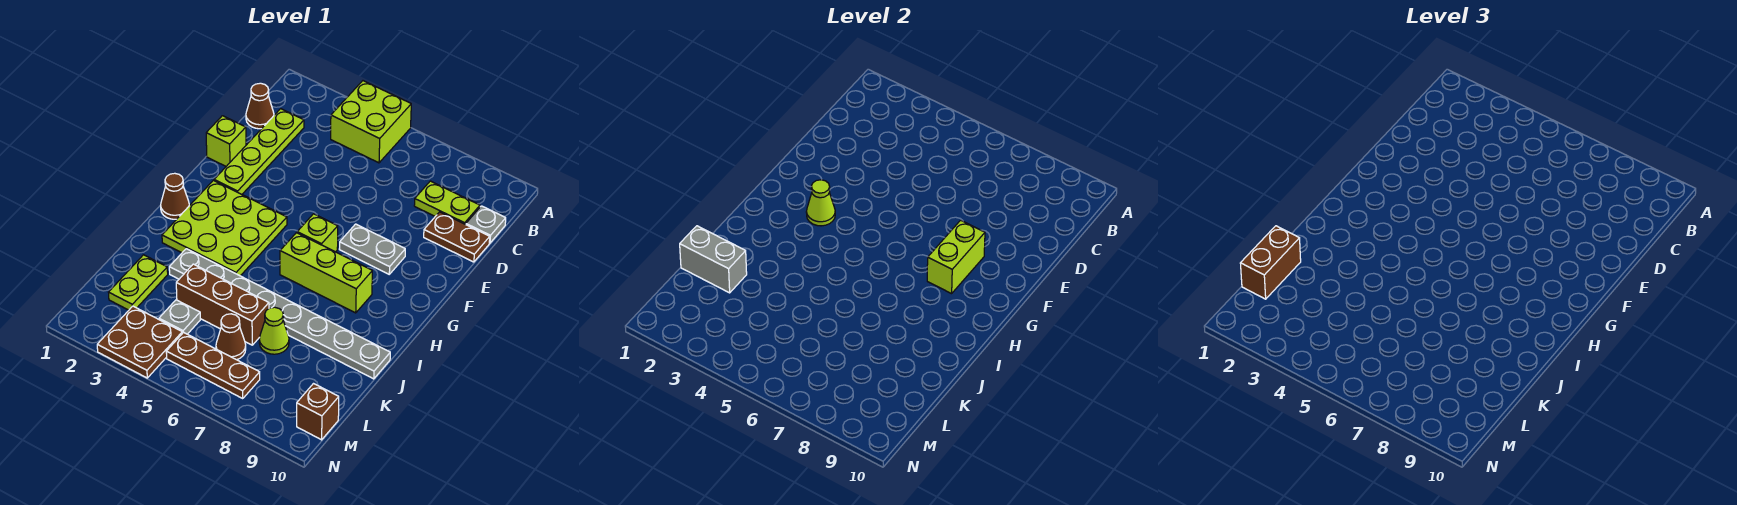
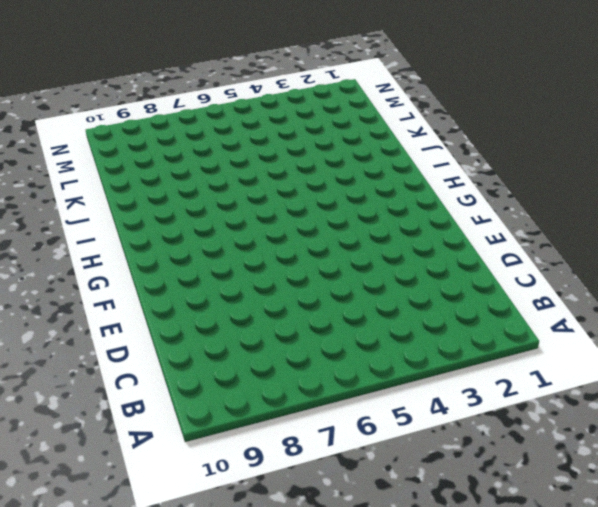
none -> lime 2x2 brick [331,81,411,163]
none -> brown 1x1 cone [246,83,274,129]
none -> lime 1x4 plate [214,109,304,194]

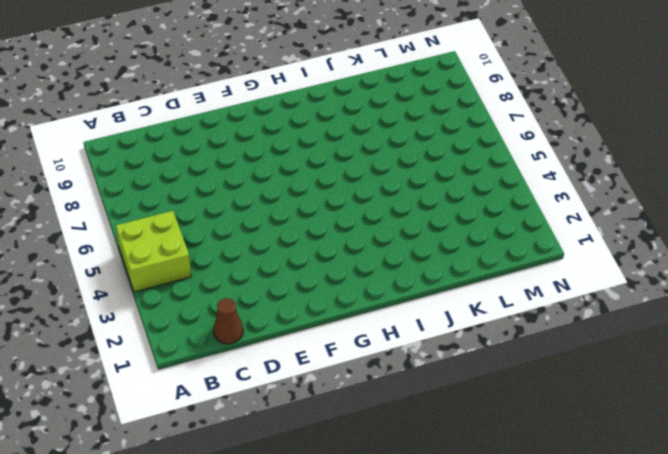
none -> lime 1x4 plate [214,109,304,194]
none -> lime 1x2 plate [414,181,480,225]
none -> grey 1x1 plate [466,206,506,243]

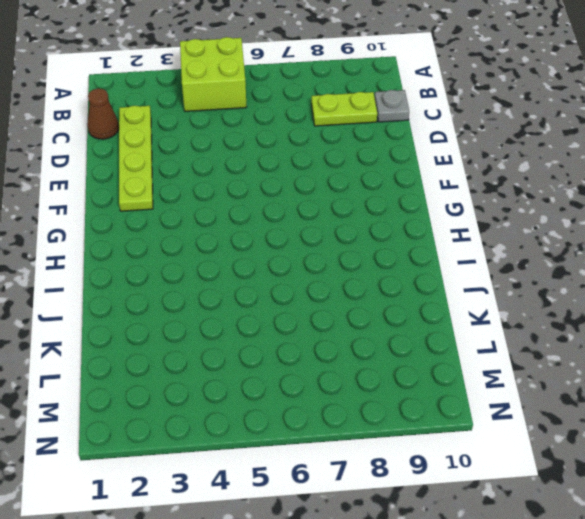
none -> brown 1x2 plate [424,212,490,262]
none -> lime 1x1 brick [206,116,246,166]
none -> grey 1x2 plate [339,224,405,274]

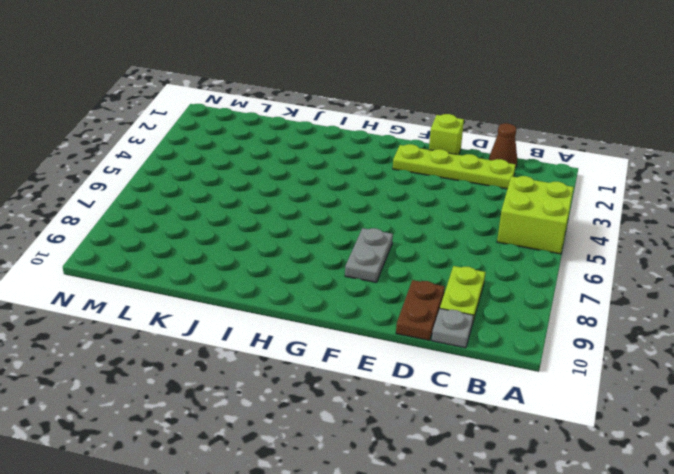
none -> lime 3x3 plate [162,180,287,276]
none -> lime 1x1 brick [297,214,338,252]
none -> brown 1x1 cone [161,173,189,219]

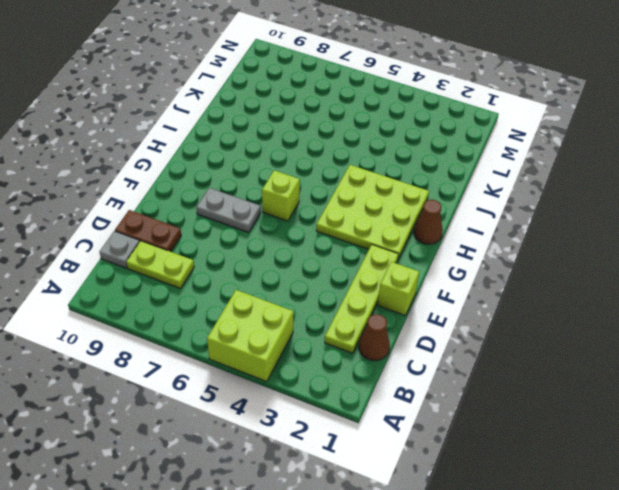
none -> lime 1x3 brick [280,233,372,313]
none -> grey 1x8 plate [169,249,390,379]
none -> lime 1x2 plate [108,255,168,310]

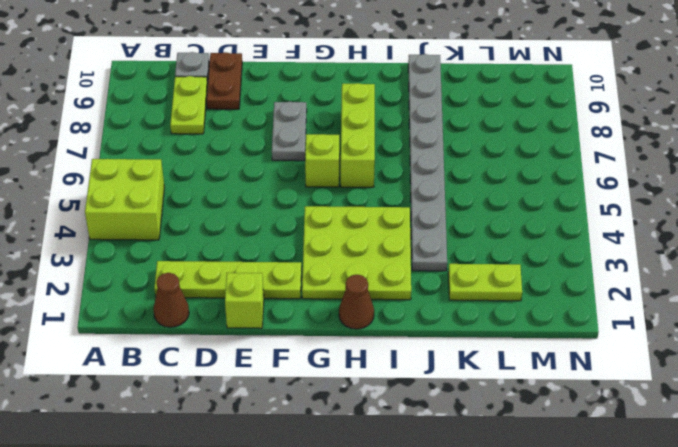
none -> brown 1x3 brick [176,264,269,345]
none -> lime 1x1 cone [259,307,289,354]
none -> grey 1x1 plate [159,300,200,334]

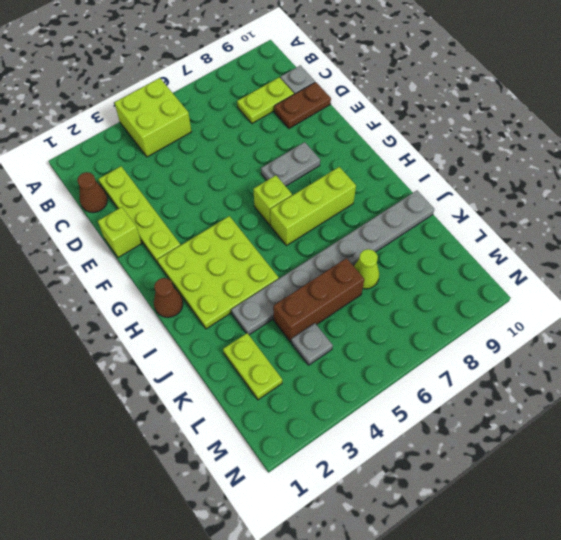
none -> brown 1x1 cone [216,314,246,360]
none -> brown 2x2 plate [97,306,182,378]
none -> brown 1x3 plate [166,332,260,399]

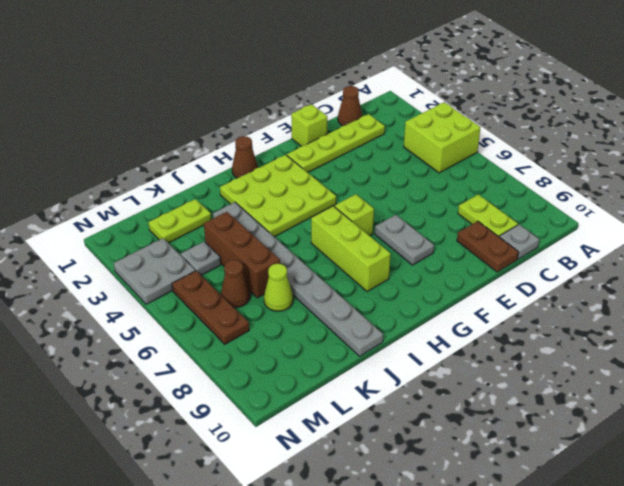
grey 2x2 plate [114,238,195,304] -> brown 2x2 plate [97,306,182,378]
none -> brown 1x1 brick [297,384,339,440]
none -> lime 1x2 brick [927,220,985,294]
none -> lime 1x1 cone [806,180,835,226]

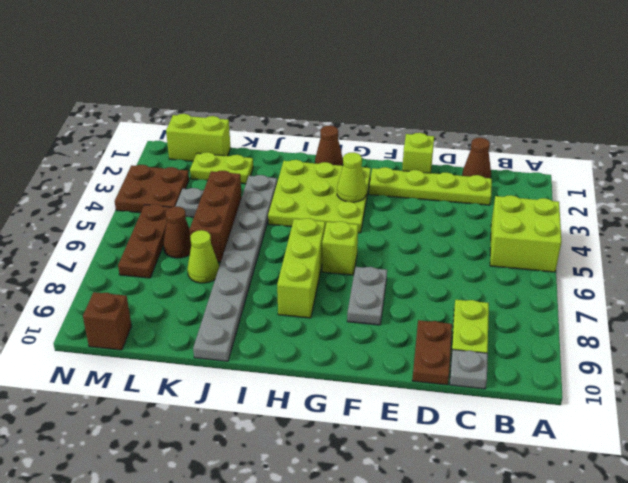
lime 1x2 brick [166,114,231,161] -> lime 1x2 brick moved to [927,220,985,294]
none -> grey 1x2 brick [680,226,747,293]
none -> brown 1x2 brick [1240,226,1301,299]

